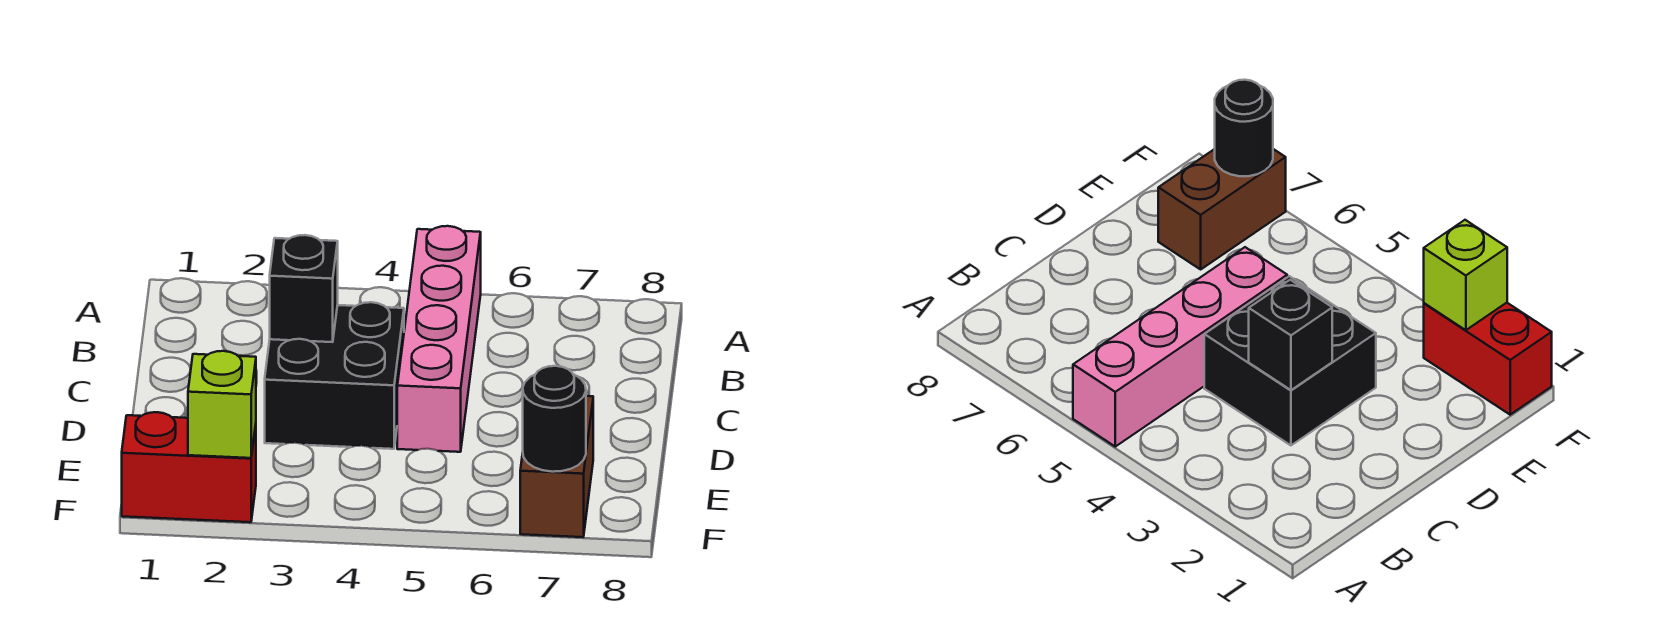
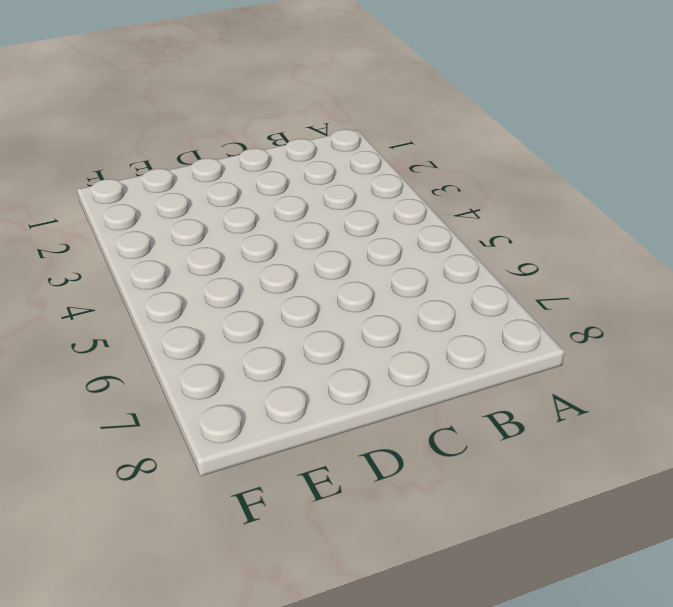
none -> pink 1x4 brick [397,226,481,452]
none -> black 2x2 brick [265,302,404,449]

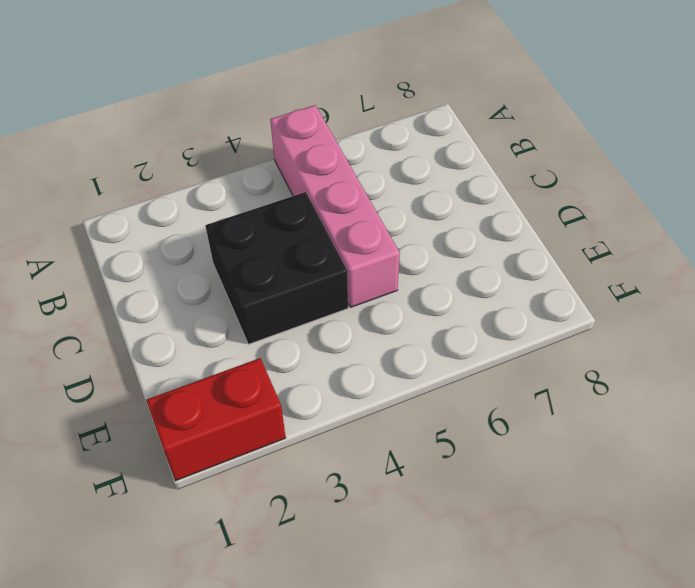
none -> brown 1x2 brick [520,396,593,537]
none -> black 1x1 brick [270,235,338,342]

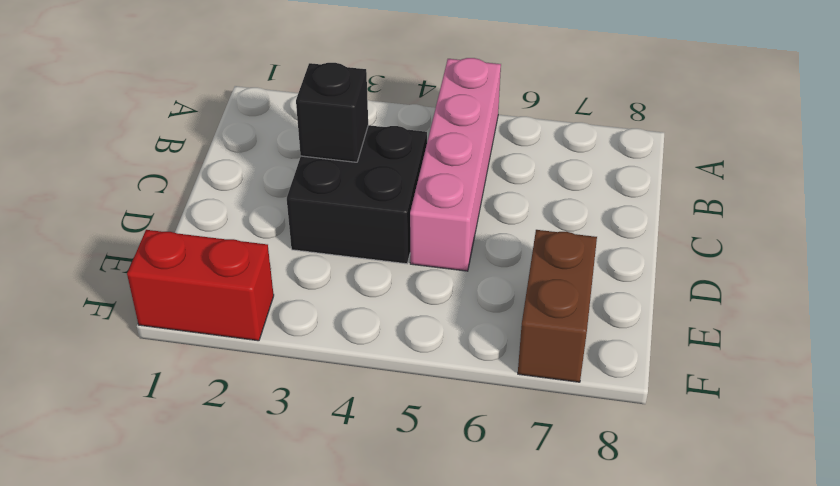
none -> lime 1x1 brick [188,351,256,458]
none -> black 1x1 round brick [523,366,586,472]

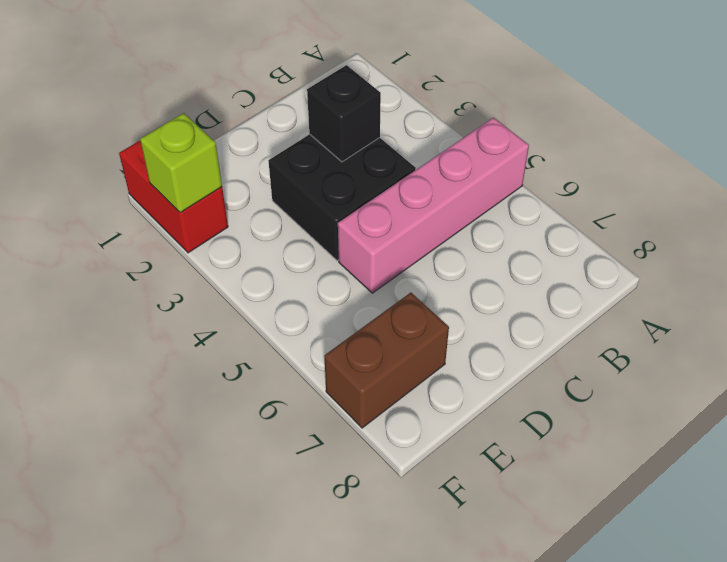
none -> black 1x1 round brick [523,366,586,472]

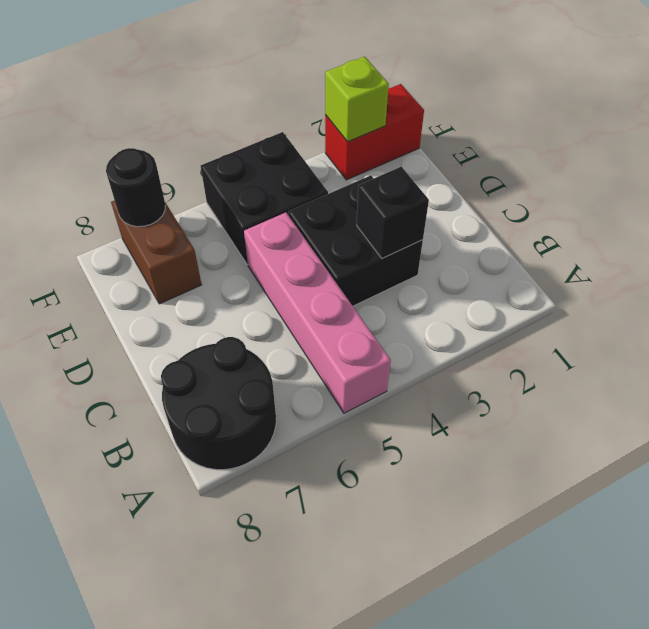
black 2x2 round brick [161,337,276,470] -> none
black 2x2 brick [201,132,328,265] -> none

